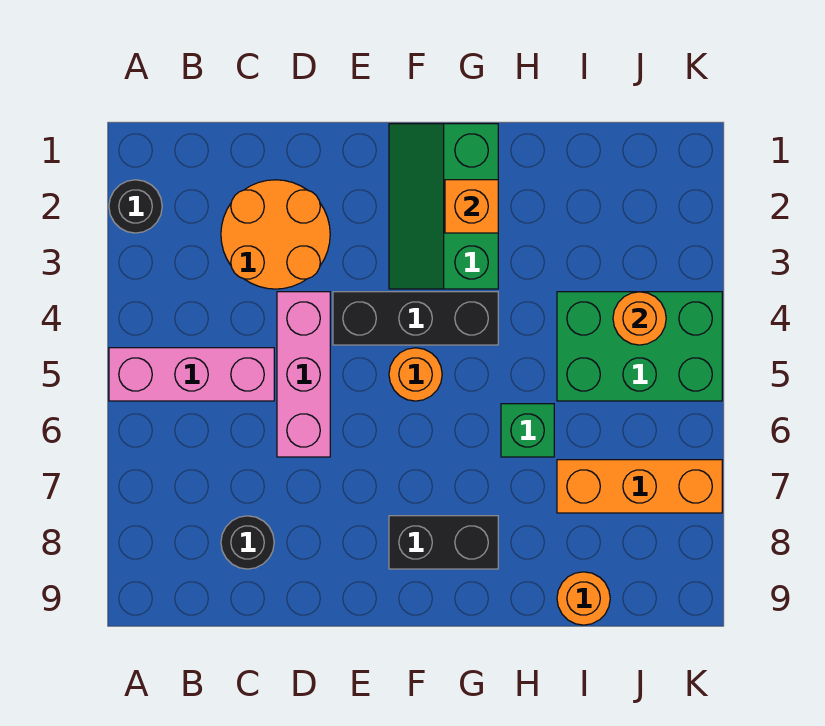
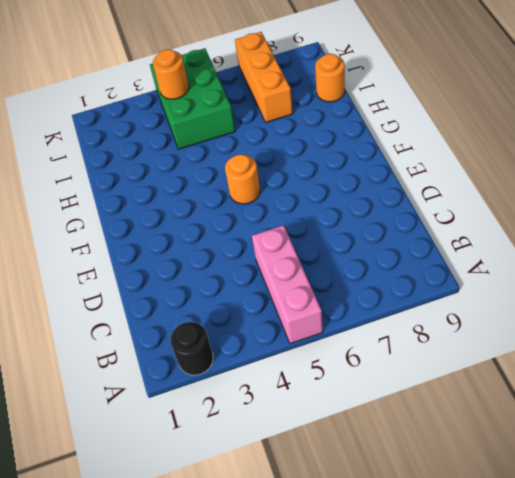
none -> orange 2x2 round brick [221,180,330,289]
none -> black 1x1 round brick [221,516,274,569]
none -> pink 1x3 brick [277,292,330,457]

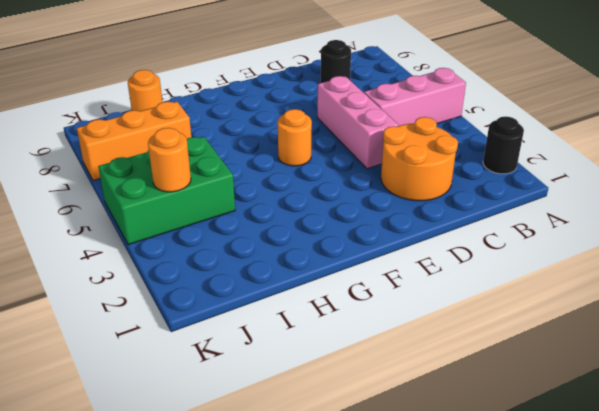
none -> black 1x3 brick [333,292,498,345]
none -> green 2x3 slope [389,124,498,289]
none -> black 1x2 brick [389,516,498,569]

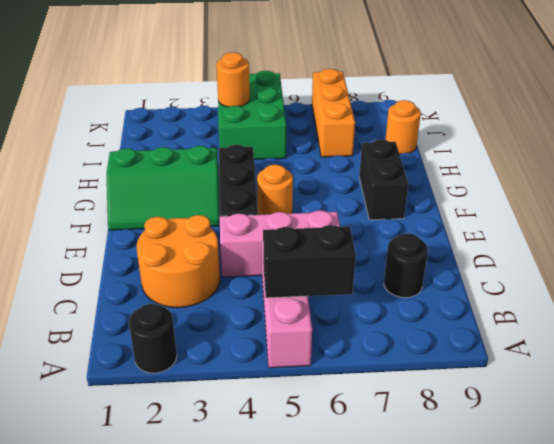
black 1x2 brick [263,225,356,298] -> none
none -> green 1x1 brick [501,404,554,457]
none -> orange 1x1 brick [445,180,498,233]

